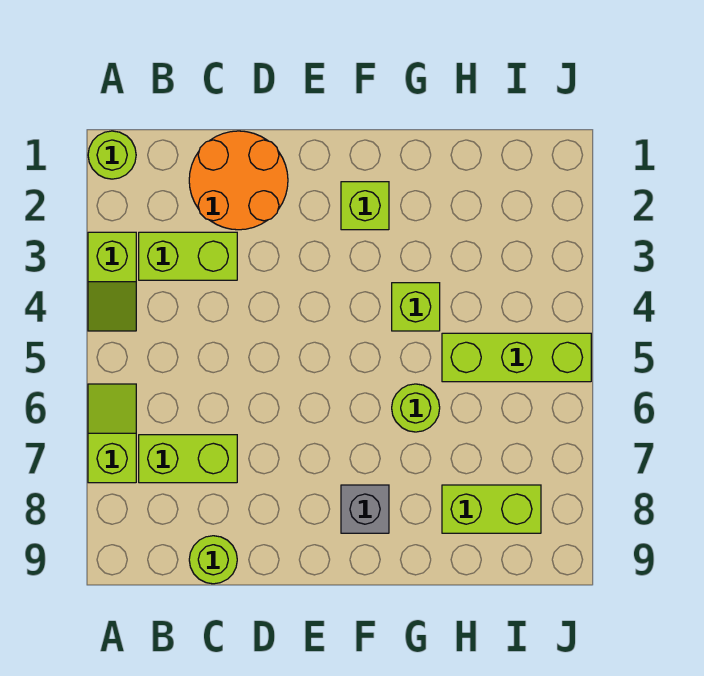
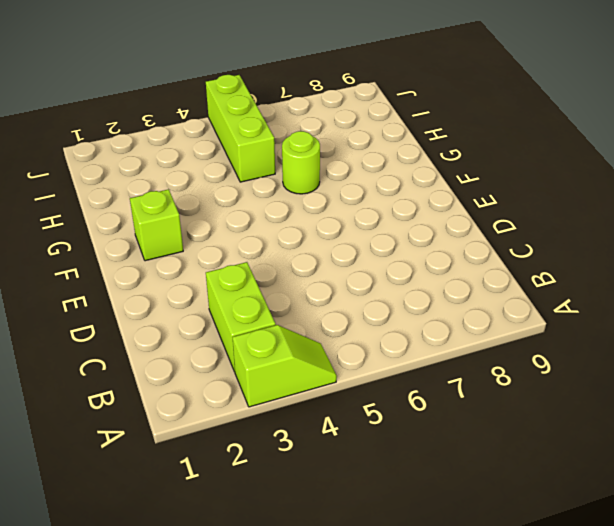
none -> lime 1x1 round brick [88,131,136,179]
none -> lime 1x2 slope [88,384,136,483]
none -> lime 1x2 brick [139,435,237,483]

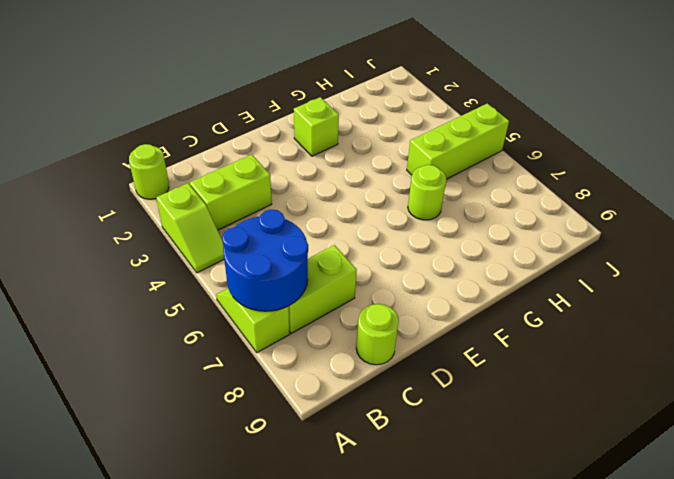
blue 2x2 round brick [222,210,308,311] -> none
none -> orange 2x2 round brick [189,131,288,230]
none -> grey 1x1 brick [341,485,389,533]
none -> lime 1x1 brick [392,283,440,331]

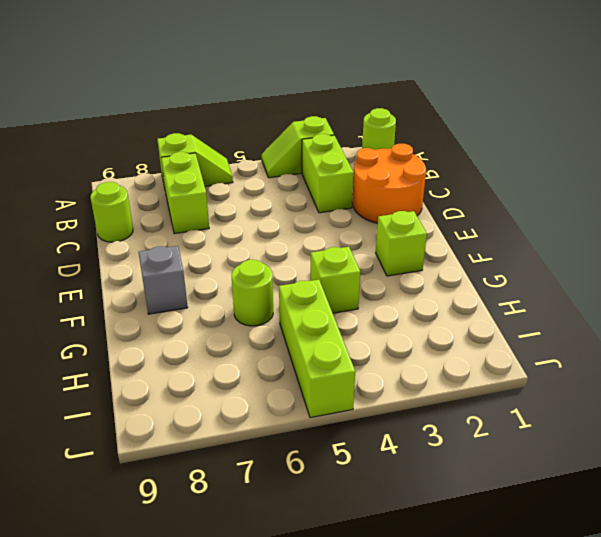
none -> lime 1x2 brick [442,485,541,533]

